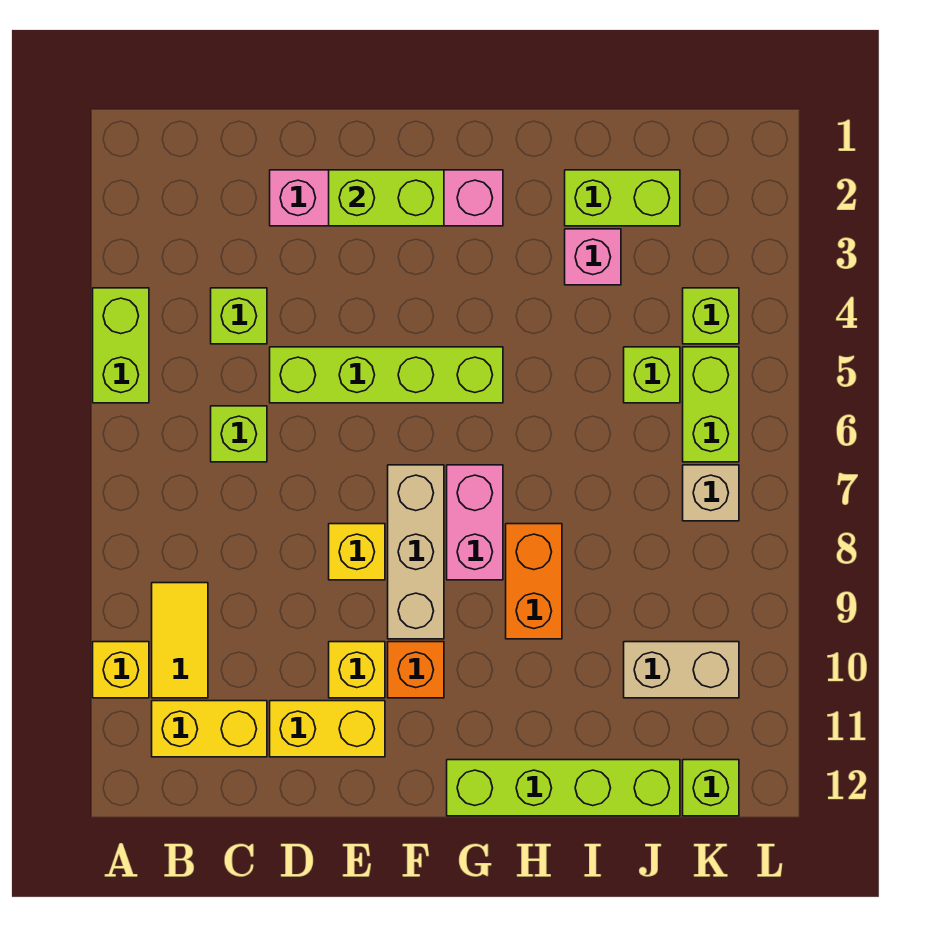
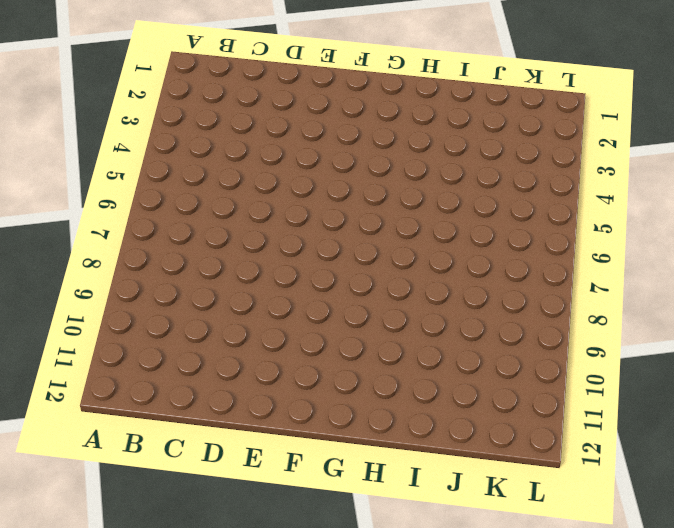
none -> lime 1x2 brick [93,288,149,403]
none -> yellow 1x1 brick [93,642,149,698]
none -> yellow 1x2 tile [152,583,208,698]

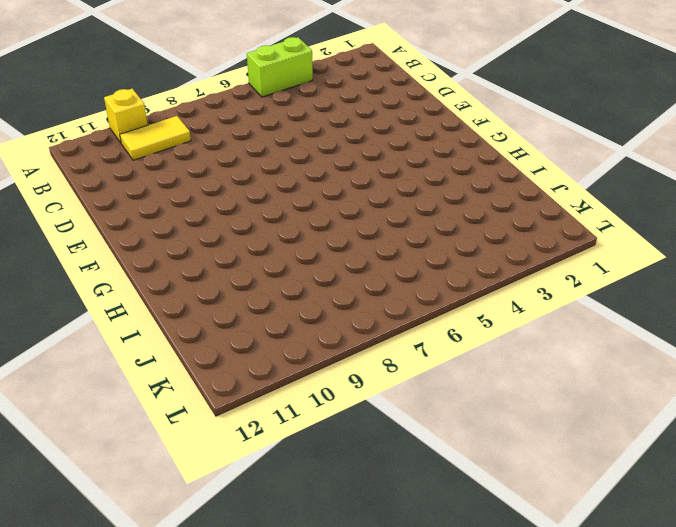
none -> yellow 1x2 brick [152,701,267,757]
none -> lime 1x1 brick [211,288,267,344]
none -> lime 1x1 brick [211,406,267,462]

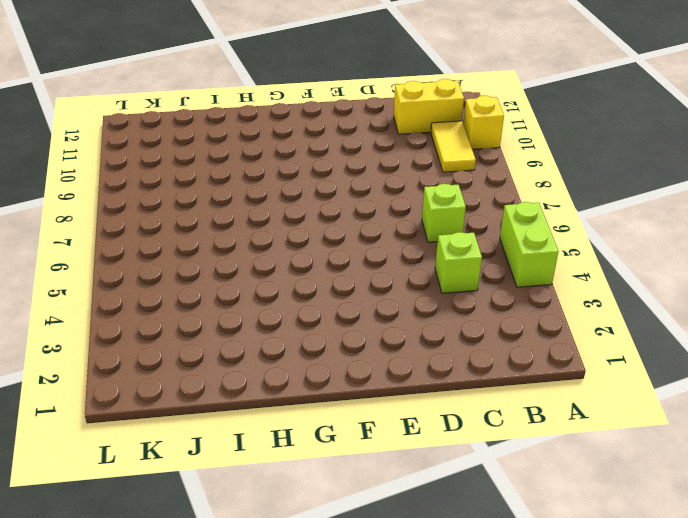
none -> pink 1x4 brick [270,170,503,226]
none -> lime 1x4 brick [270,347,503,403]
none -> yellow 1x2 brick [270,701,385,757]

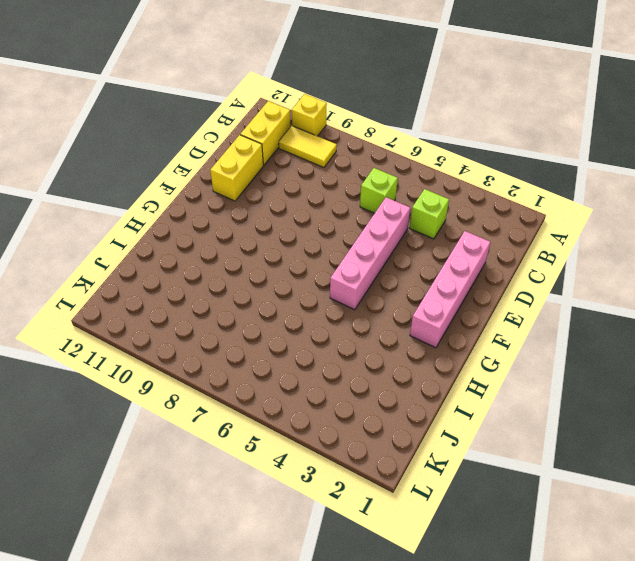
pink 1x4 brick [330,197,410,310] -> lime 1x4 brick [270,347,503,403]
none -> lime 1x2 brick [93,288,149,403]
none -> yellow 1x1 brick [329,524,385,580]
none -> yellow 1x1 brick [329,642,385,698]

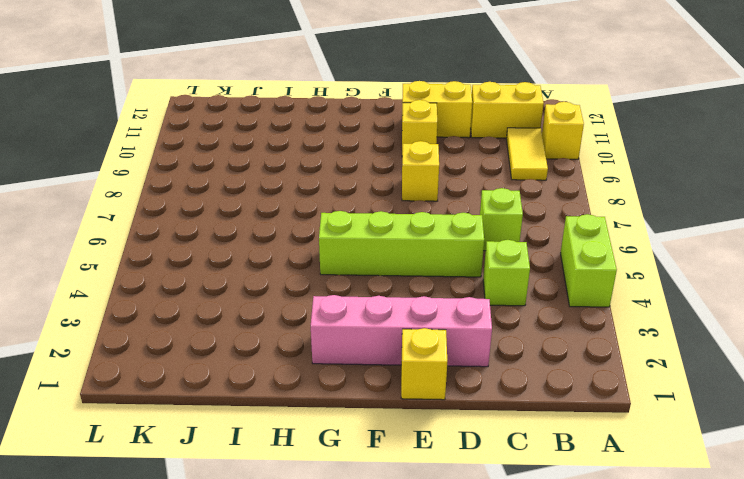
yellow 1x1 brick [401,328,447,400] -> none
none -> tan 1x3 brick [388,465,444,639]
none -> orange 1x1 brick [388,642,444,698]
none -> pink 1x2 brick [447,465,503,580]

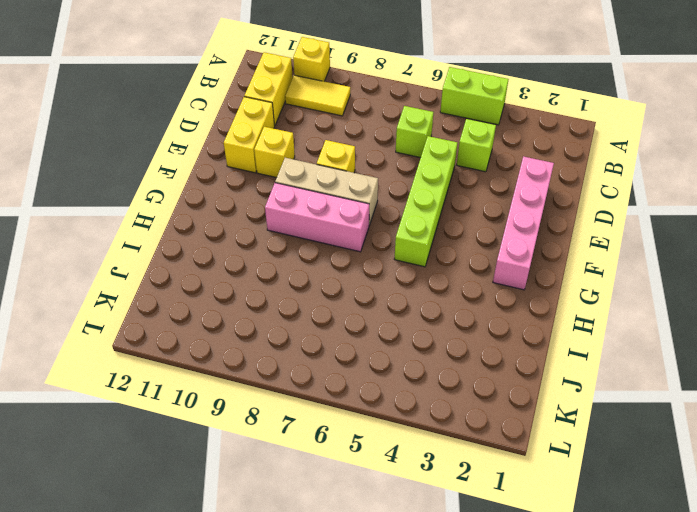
pink 1x3 brick [265,183,369,252] -> pink 1x2 brick [447,465,503,580]
none -> orange 1x1 brick [388,642,444,698]
none -> lime 1x4 brick [447,760,680,816]
none -> orange 1x2 brick [506,524,562,639]

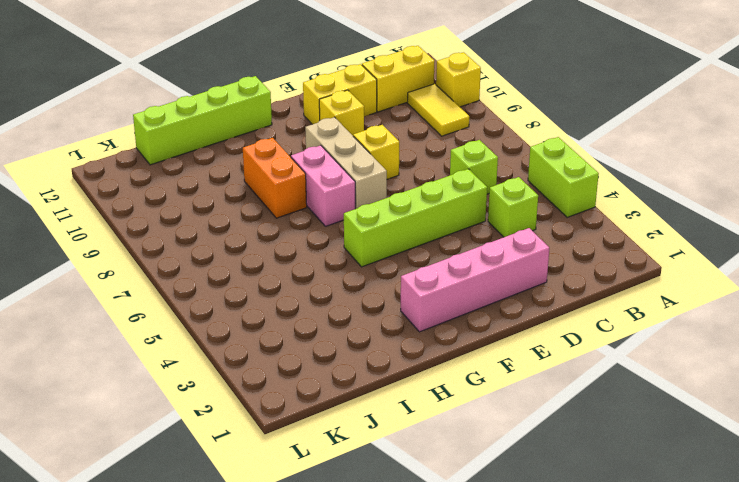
none -> orange 1x1 brick [388,642,444,698]
none -> lime 1x2 brick [565,170,680,226]
none -> pink 1x1 brick [565,229,621,285]

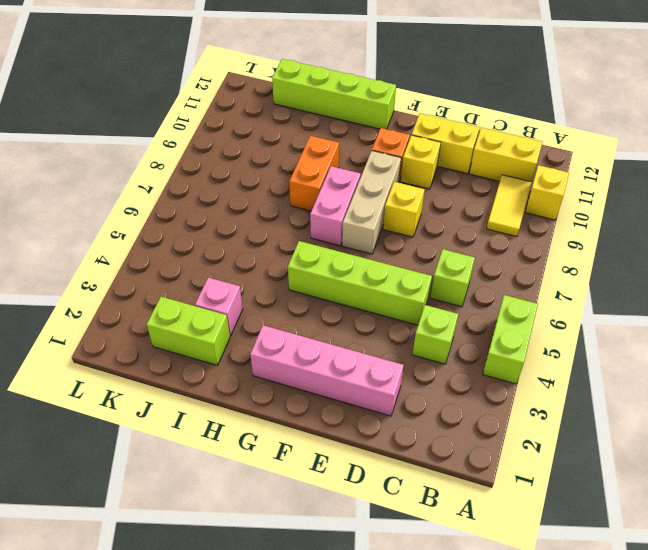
none -> lime 1x1 brick [624,347,680,403]
none -> tan 1x2 brick [624,642,739,698]
none -> lime 1x1 brick [683,288,739,344]

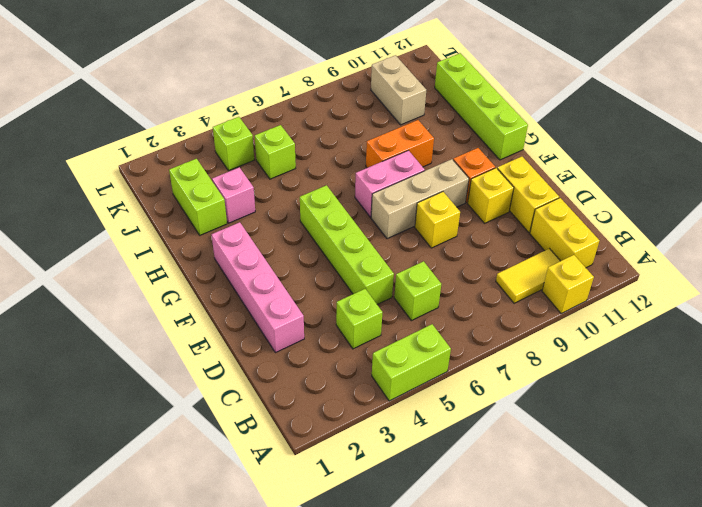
none -> lime 1x2 brick [683,347,739,462]
none -> tan 1x1 brick [683,465,739,521]
none -> lime 1x1 brick [683,760,739,816]

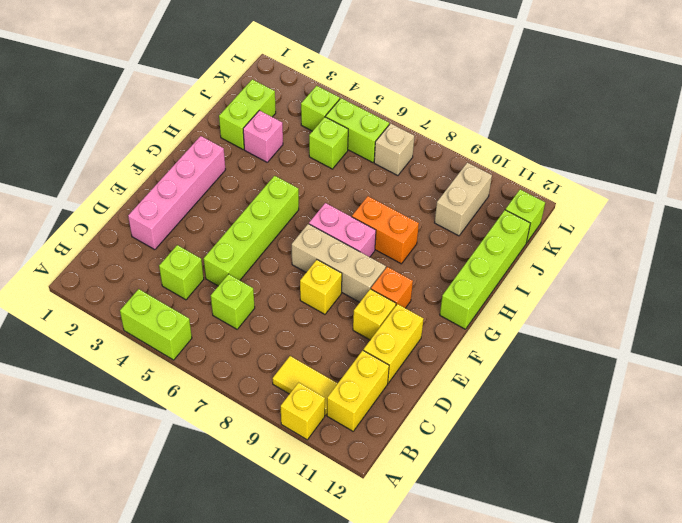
none -> lime 1x2 brick [329,170,444,226]

